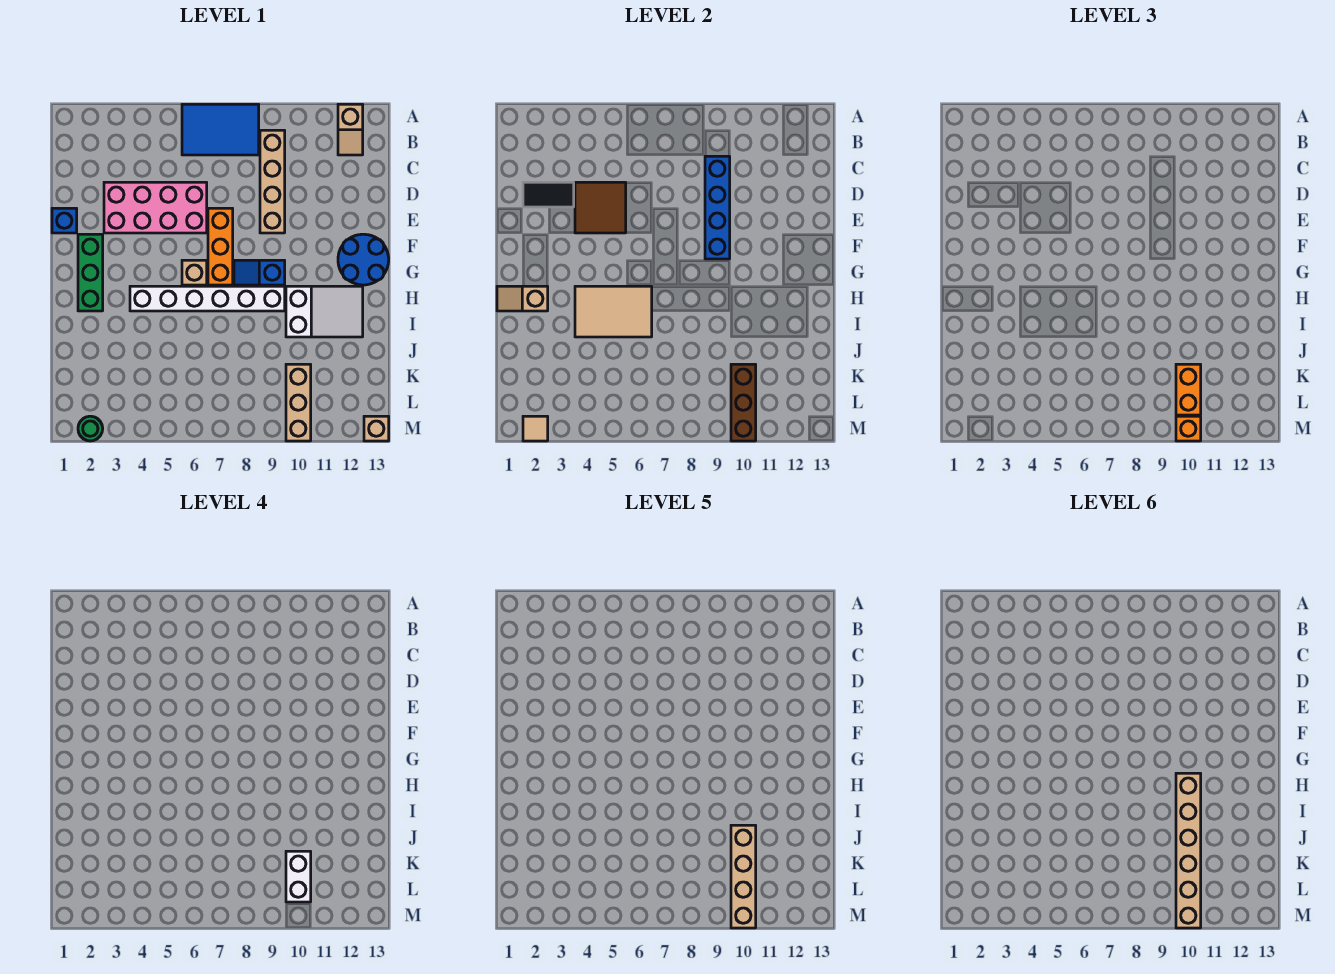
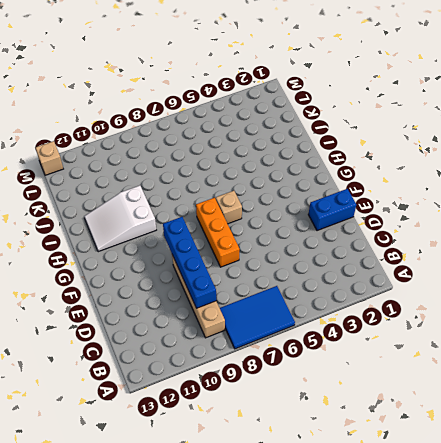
blue 1x2 brick [308,189,356,231] -> blue 1x1 brick [52,208,77,233]
none -> tan 1x2 slope [338,104,363,155]
none -> pink 2x4 brick [104,182,207,233]
none -> green 1x3 brick [78,234,103,311]

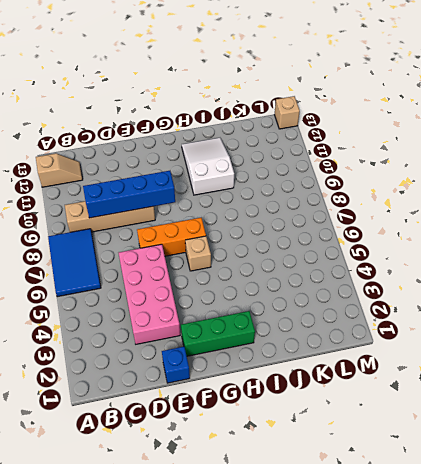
none -> blue 2x2 round brick [338,234,389,285]
none -> blue 1x2 slope [234,260,285,285]
none -> white 1x6 brick [130,286,285,311]

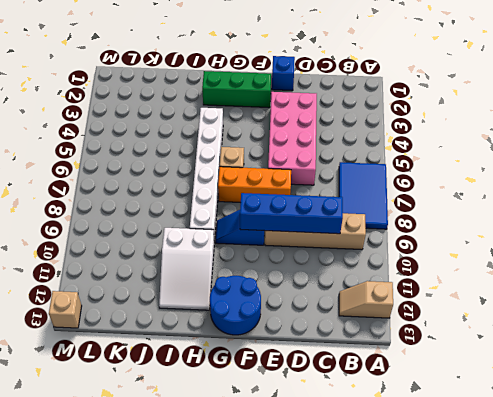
blue 1x2 slope [216,210,264,245] -> blue 1x2 slope turned to [234,260,285,285]
none -> tan 1x3 brick [286,364,311,441]
none -> green 1x1 round brick [78,416,103,441]
none -> black 1x2 tile [523,182,574,207]

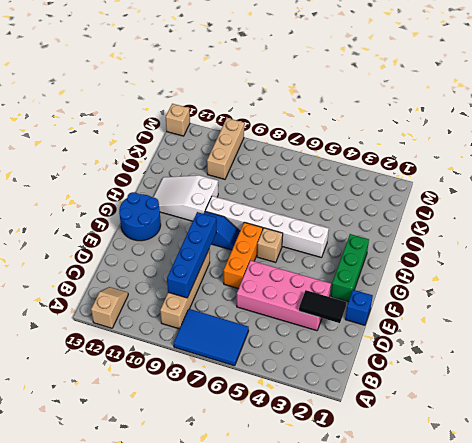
none -> green 1x1 round brick [78,416,103,441]
none -> brown 2x2 tile [575,182,626,233]
none -> tan 1x2 slope [497,286,548,311]

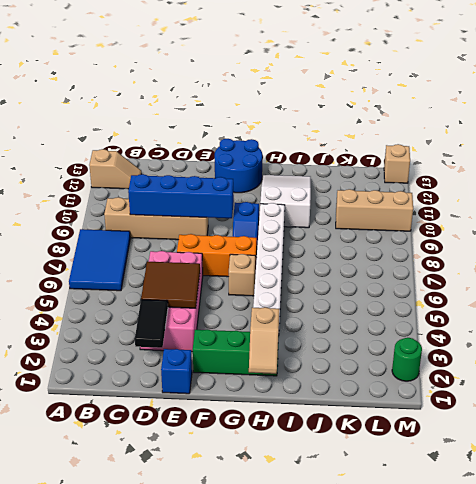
none -> tan 2x3 tile [575,286,652,337]
none -> brown 1x3 brick [731,364,756,441]
none -> tan 1x1 tile [523,416,548,441]

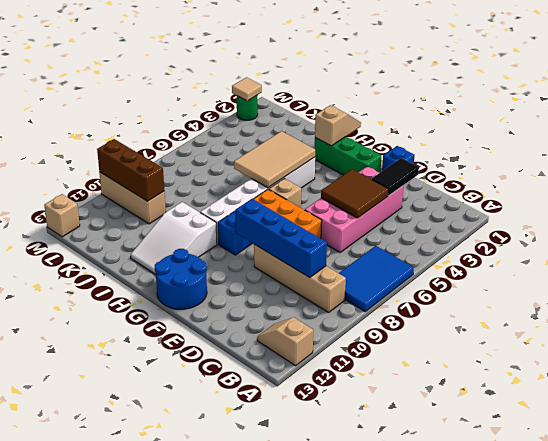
none -> orange 1x2 brick [1176,364,1201,415]
none -> orange 1x1 brick [1176,416,1201,441]
none -> white 1x2 brick [286,851,311,902]

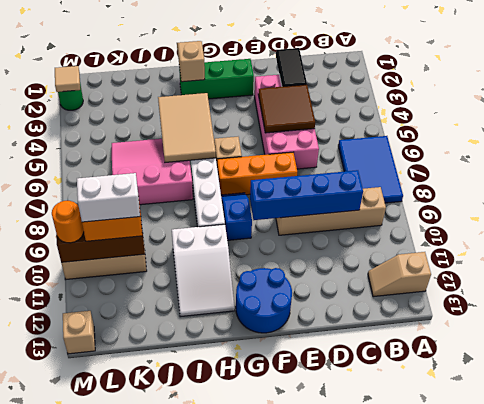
pink 3x3 slope [112,139,193,205] -> none
orange 1x1 round brick [52,201,84,243] -> orange 1x1 brick [1176,416,1201,441]
none -> blue 1x1 brick [52,208,77,233]
none -> tan 1x4 brick [731,825,756,928]
none -> tan 1x6 brick [1176,773,1201,928]

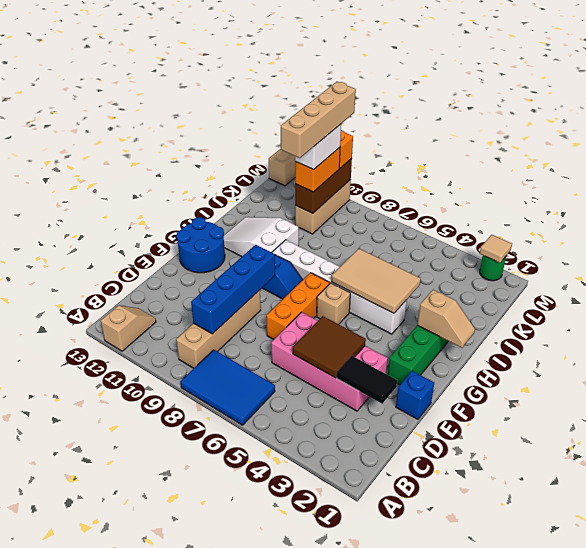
none -> tan 1x6 brick [1176,773,1201,928]

